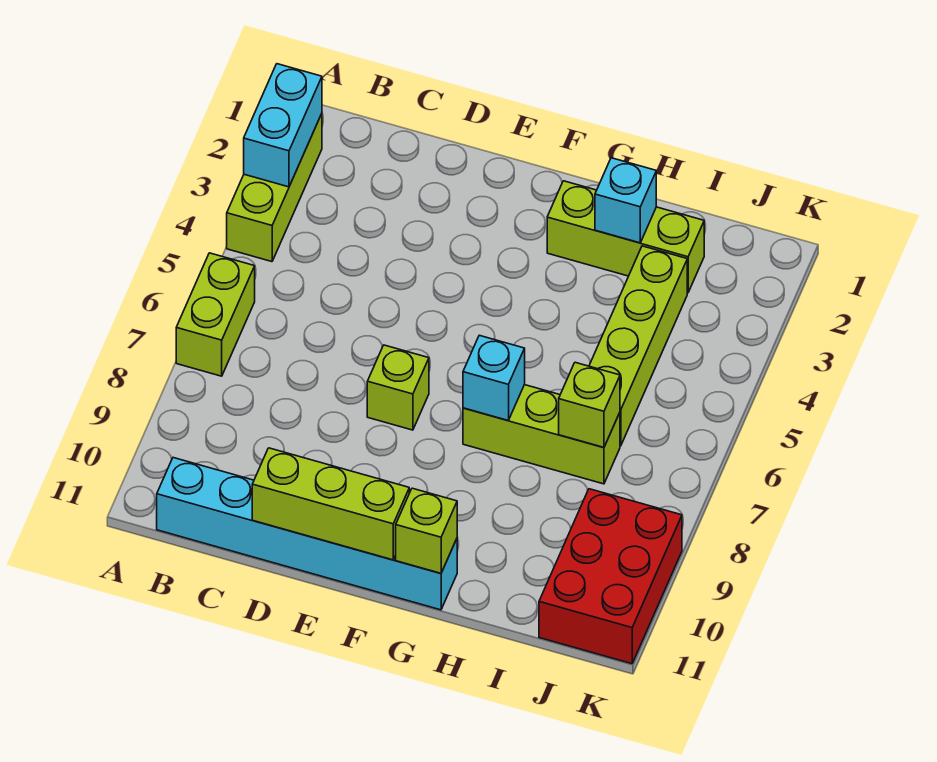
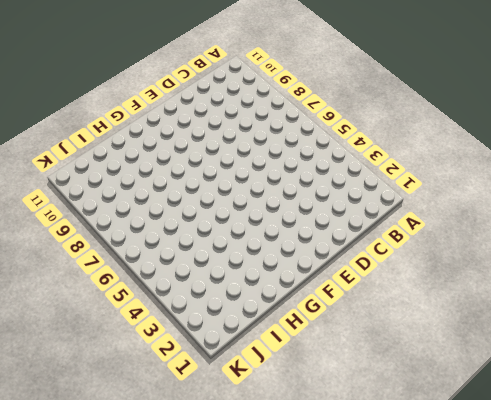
none -> lime 1x3 brick [227,114,322,262]
none -> lime 1x2 brick [176,253,255,376]
none -> cyan 1x6 brick [157,458,457,610]

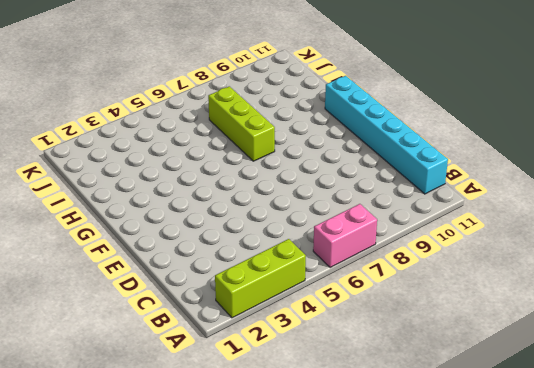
pink 1x2 brick [313,204,377,268] -> lime 1x2 brick [176,253,255,376]
none -> lime 1x1 brick [367,345,429,430]
none -> lime 1x3 brick [547,181,704,293]
none -> lime 1x4 brick [589,246,687,446]

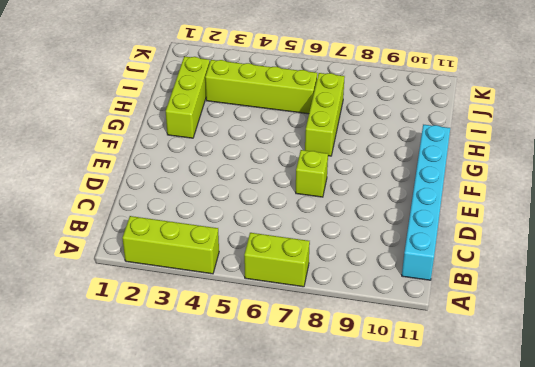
none -> red 2x3 brick [539,489,682,664]
none -> cyan 1x2 brick [244,64,322,187]
none -> lime 1x3 brick [252,448,409,560]

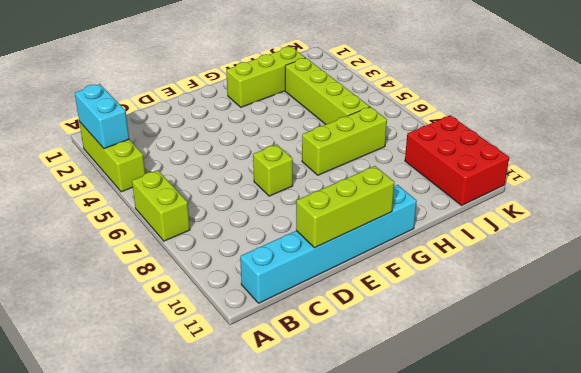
none -> cyan 1x1 brick [463,335,525,420]
none -> lime 1x1 brick [396,488,457,573]
none -> cyan 1x1 brick [595,158,656,243]

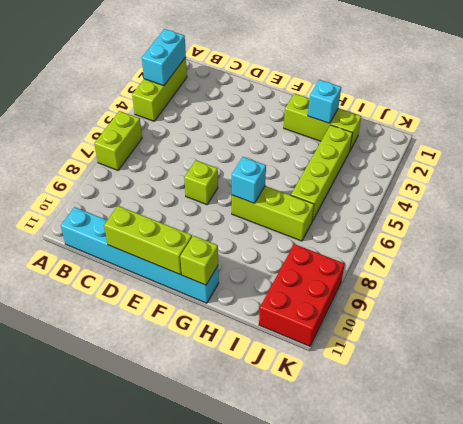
none -> lime 1x1 brick [559,362,620,448]

